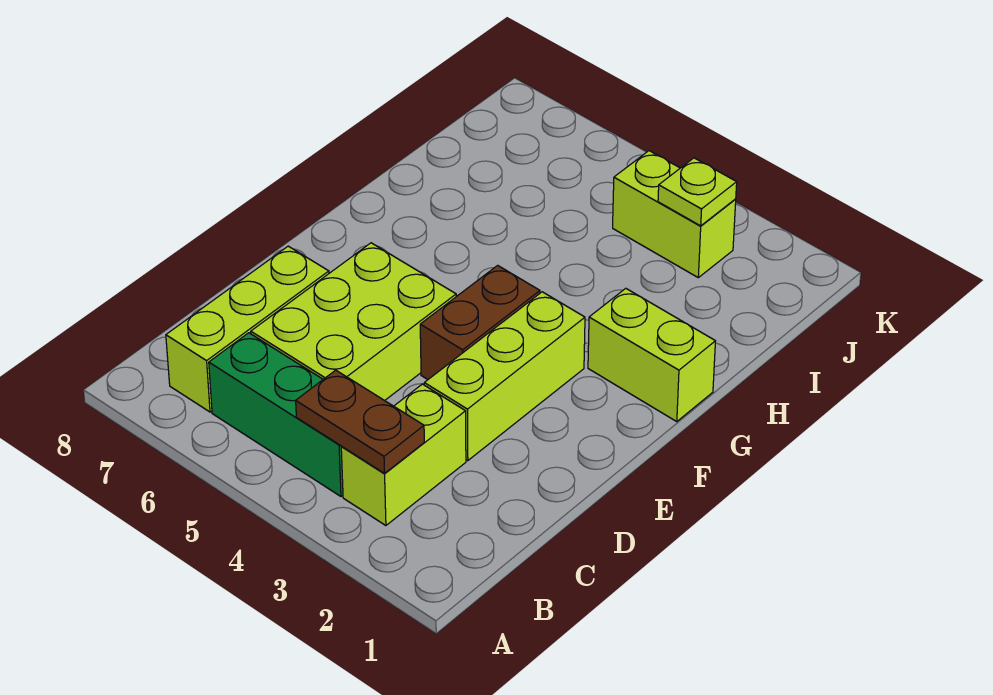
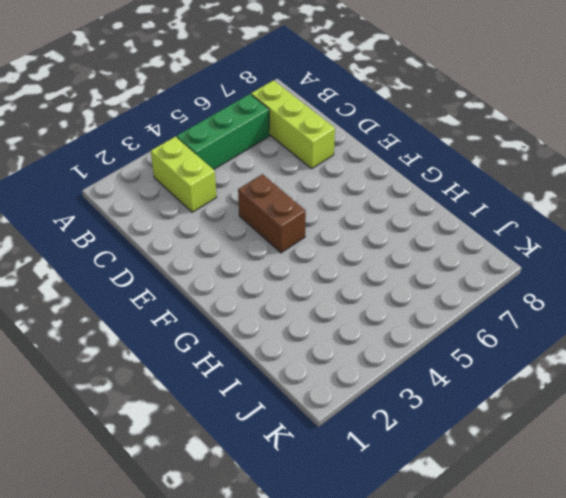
none -> lime 2x3 brick [251,243,456,401]
none -> lime 1x3 brick [424,292,585,461]

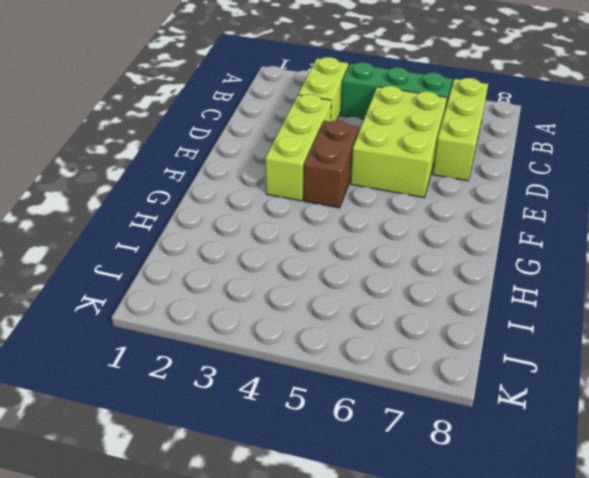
none -> lime 1x2 brick [588,288,715,422]
none -> lime 1x2 brick [613,151,736,278]

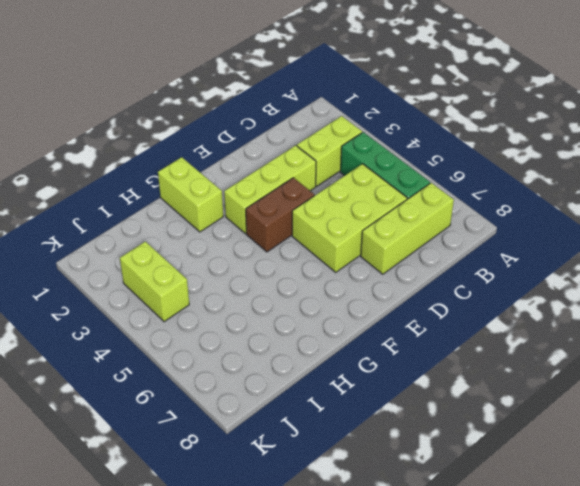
none -> brown 1x2 plate [296,370,424,473]
none -> lime 1x1 plate [658,158,737,226]

